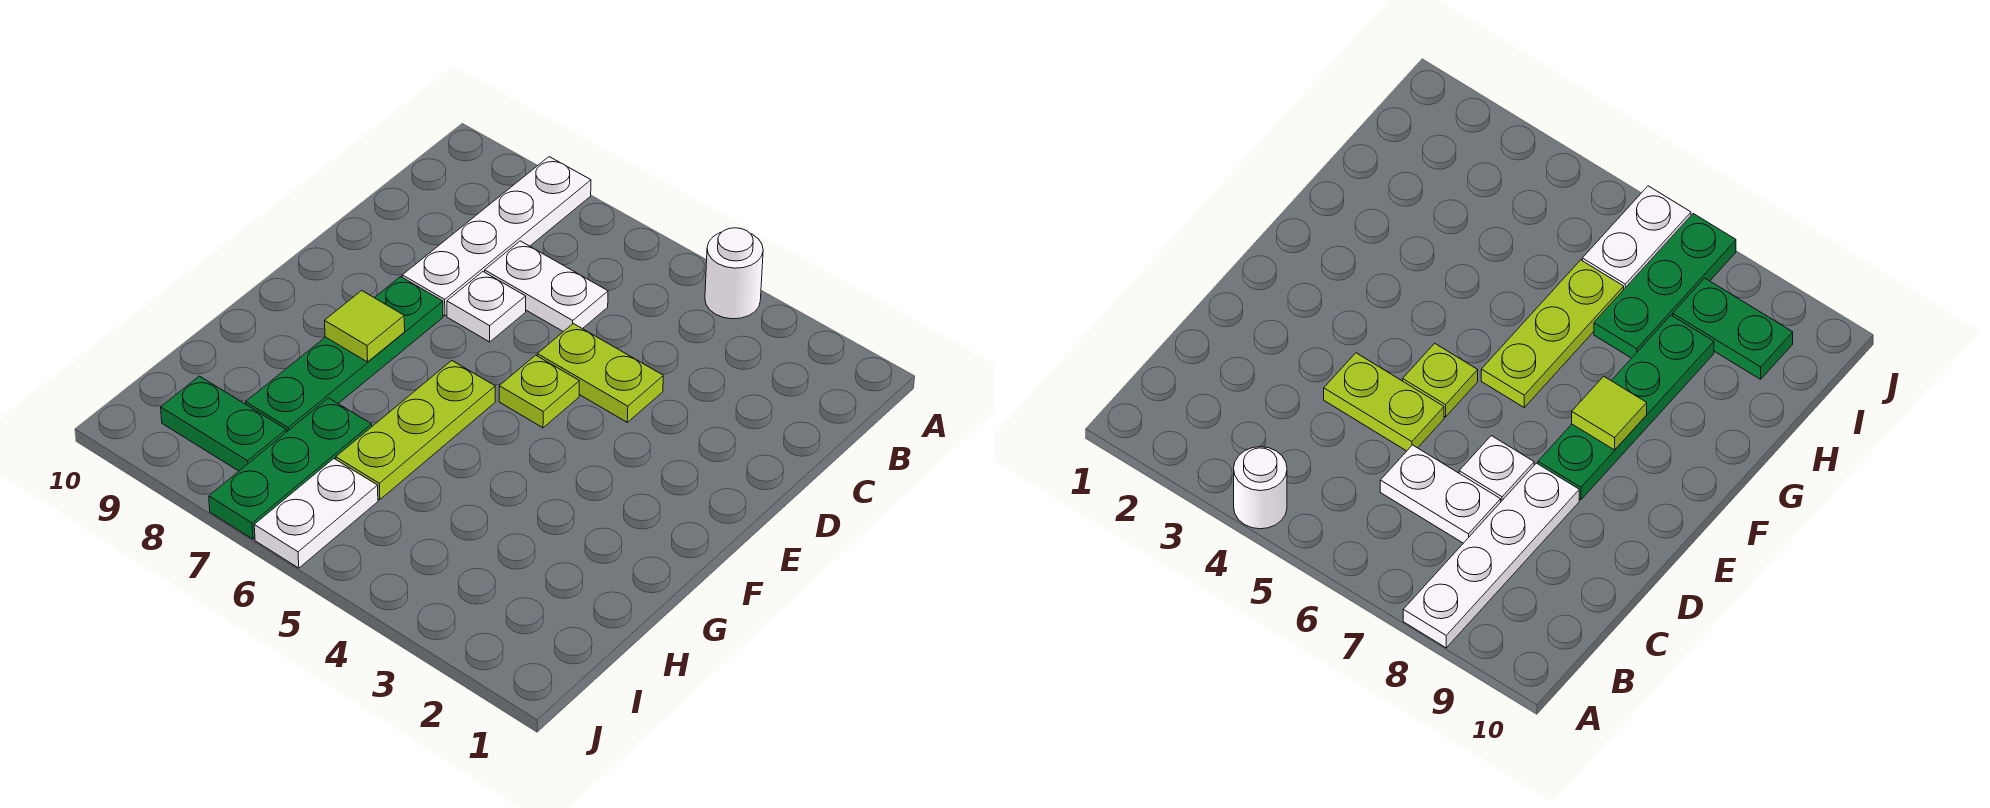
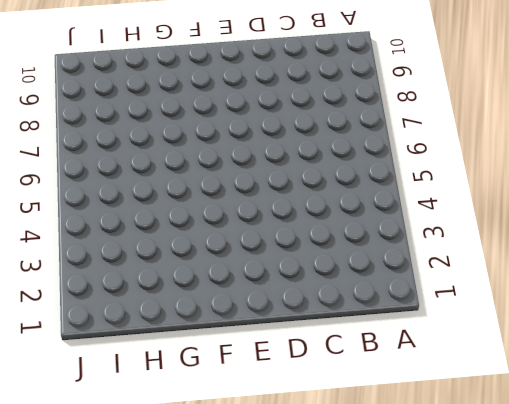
none -> white 1x1 round brick [705,228,763,319]
none -> white 1x4 plate [402,157,591,316]
none -> white 1x2 plate [485,241,608,332]

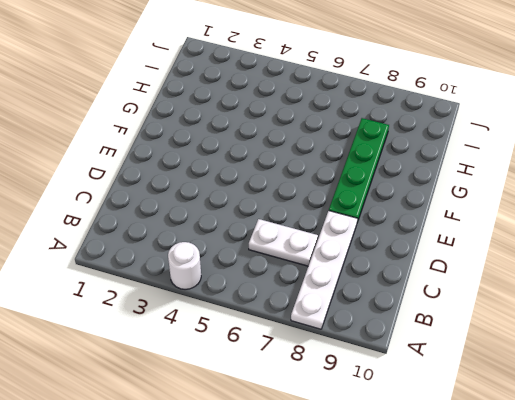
none -> lime 1x2 plate [537,324,663,422]
none -> white 1x1 plate [447,272,526,342]
none -> lime 1x1 plate [499,355,579,428]

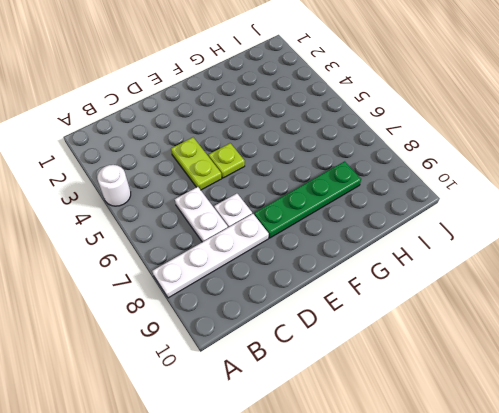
none -> lime 1x3 plate [336,361,495,500]
none -> green 1x3 plate [209,398,372,539]
none -> white 1x2 plate [254,459,378,568]

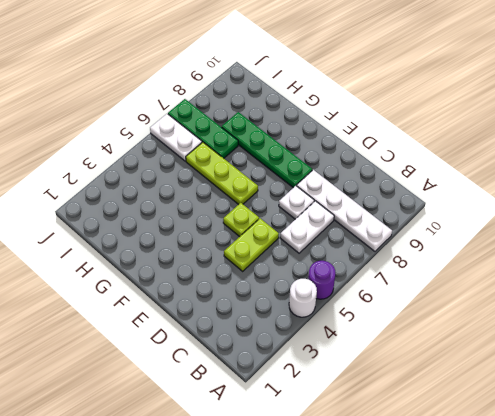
purple 1x1 round brick [308,261,336,299] -> none
none -> green 1x2 plate [161,376,286,471]
none -> lime 1x1 tile [325,291,405,362]

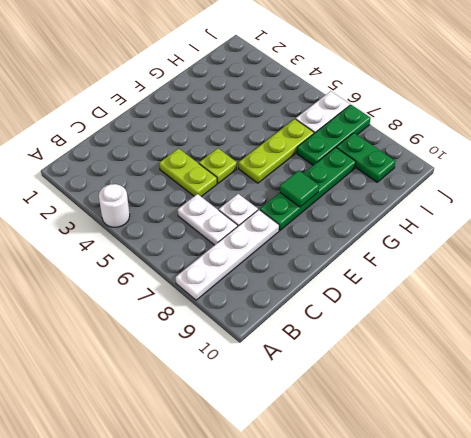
green 1x1 tile [280,170,319,207] -> lime 1x1 tile [325,291,405,362]

